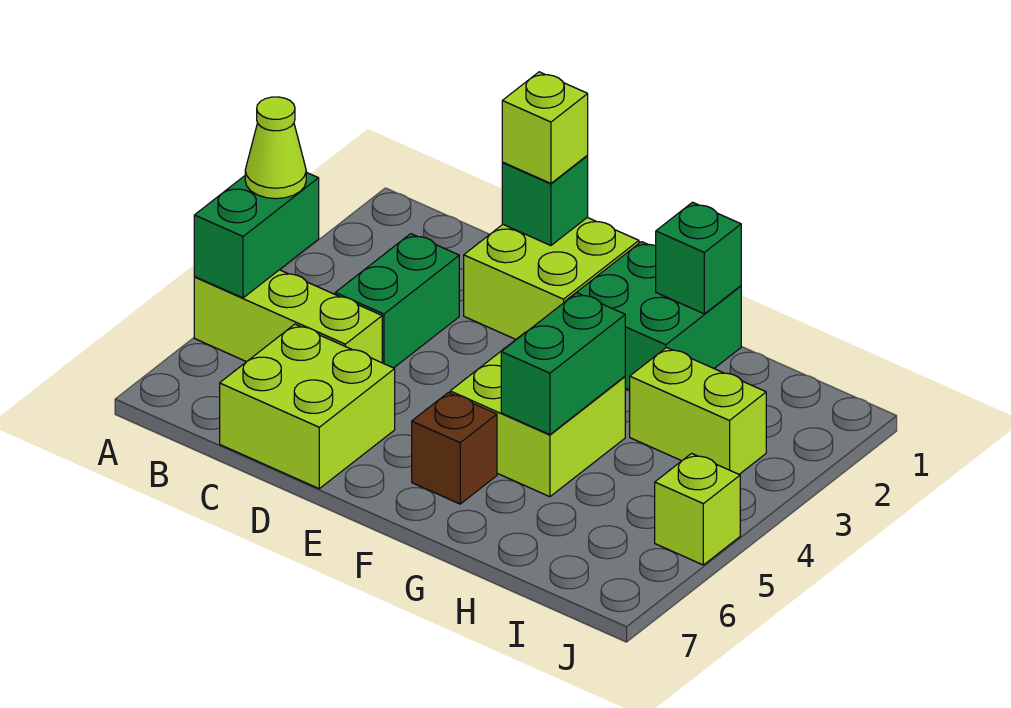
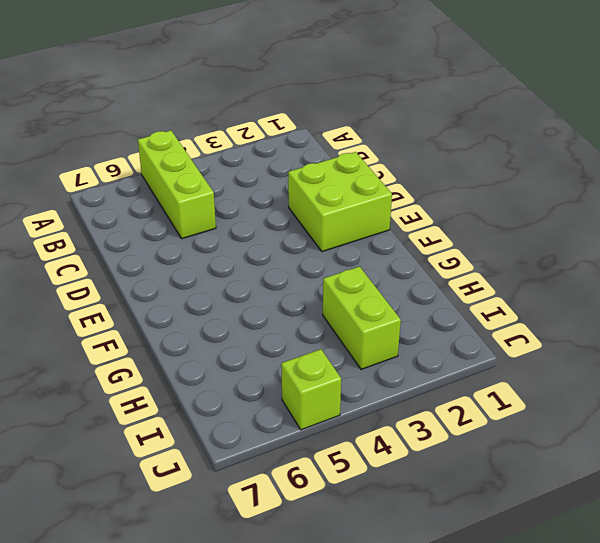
none -> green 1x2 brick [335,234,459,368]
none -> lime 2x2 brick [220,324,395,489]
none -> green 2x2 brick [566,242,741,390]

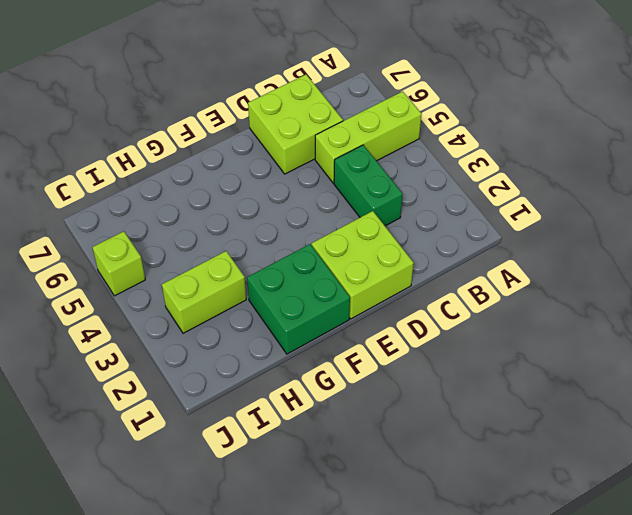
none -> lime 2x2 brick [450,332,625,497]
none -> brown 1x1 brick [412,393,497,504]
none -> green 1x2 brick [194,172,319,298]

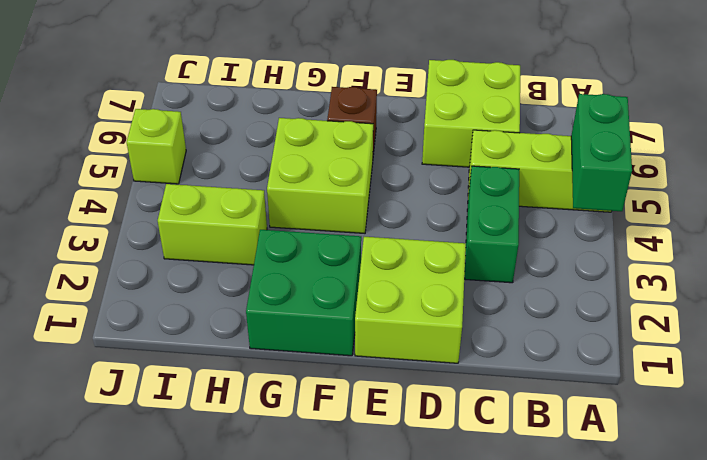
none -> green 1x1 brick [502,156,588,246]
none -> green 1x1 brick [656,202,741,314]
none -> green 1x2 brick [501,293,625,435]

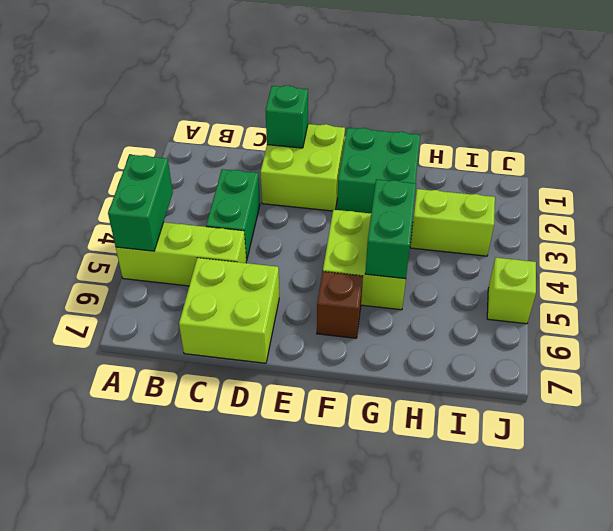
none -> green 1x1 brick [656,202,741,314]
none -> lime 1x1 cone [245,97,306,199]
none -> lime 1x1 brick [502,72,588,183]

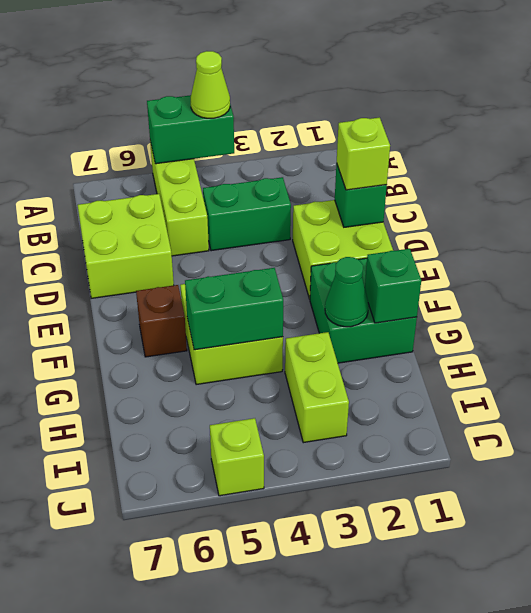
green 1x1 cone [325,257,369,327] -> none

